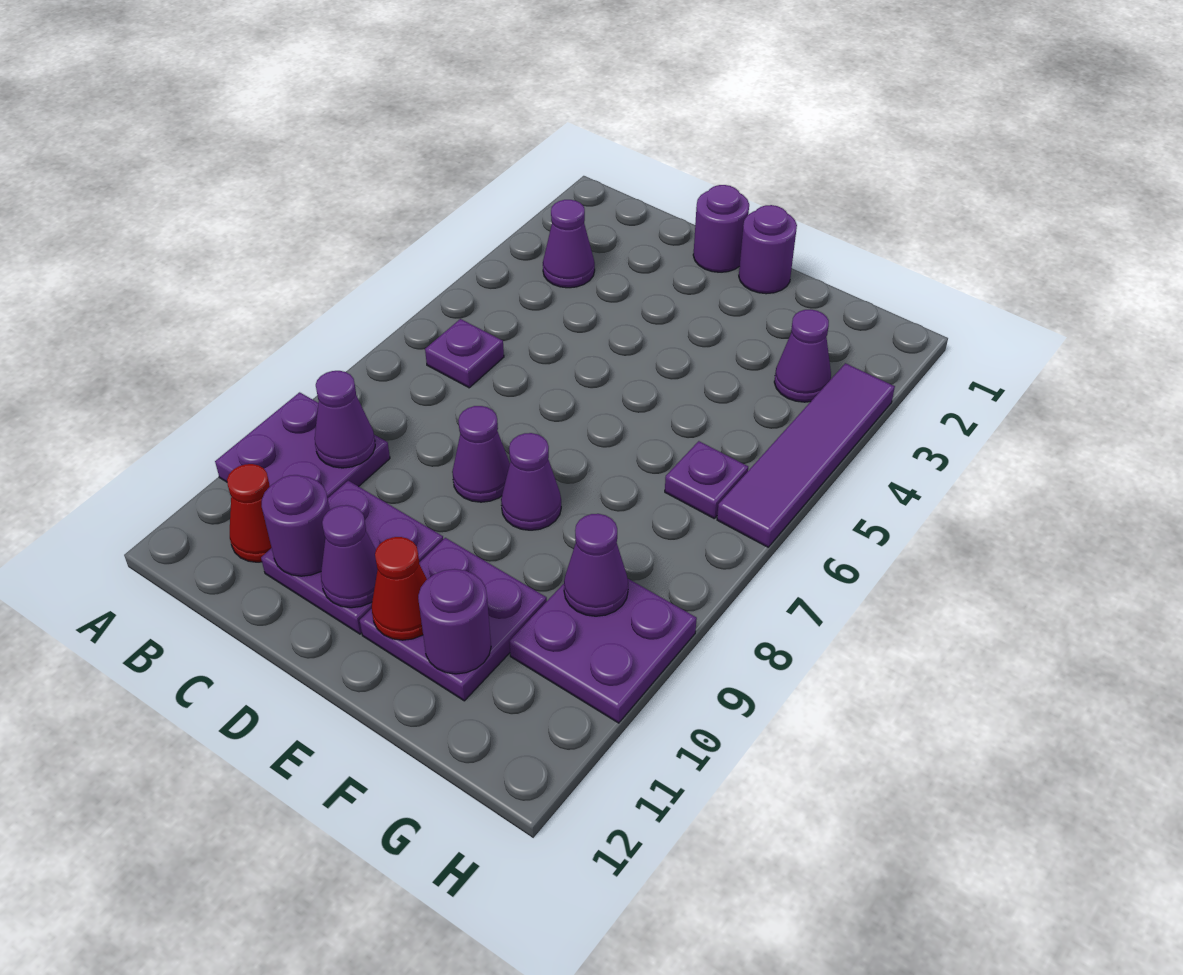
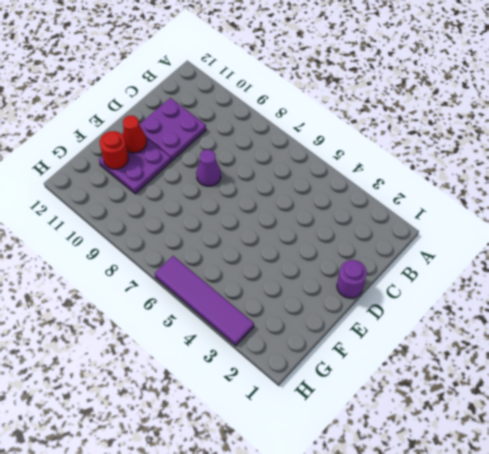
red 1x1 round brick [100,131,128,169] -> purple 1x1 round brick [418,569,491,674]
none -> purple 2x2 plate [215,392,390,498]
none -> purple 1x1 cone [543,200,595,288]
none -> purple 1x1 plate [425,319,504,388]

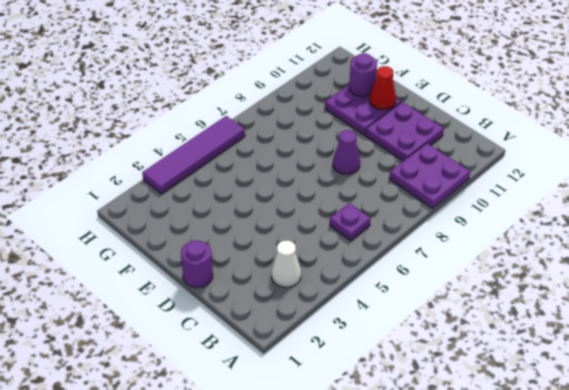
white 1x1 cone [272,241,301,287] -> purple 1x1 cone [543,200,595,288]
none -> red 1x1 cone [227,464,272,562]
none -> purple 1x1 round brick [739,205,797,294]
none -> purple 1x1 cone [501,433,561,530]

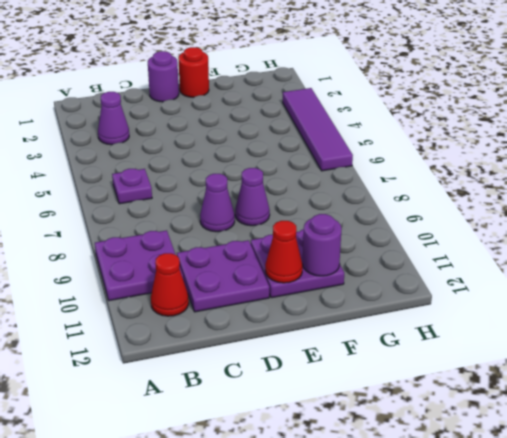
red 1x1 round brick [178,47,209,97] -> purple 1x1 round brick [739,205,797,294]
none -> purple 1x1 cone [774,310,831,402]
none -> purple 1x1 plate [665,441,748,518]
none -> purple 2x2 plate [509,579,697,723]

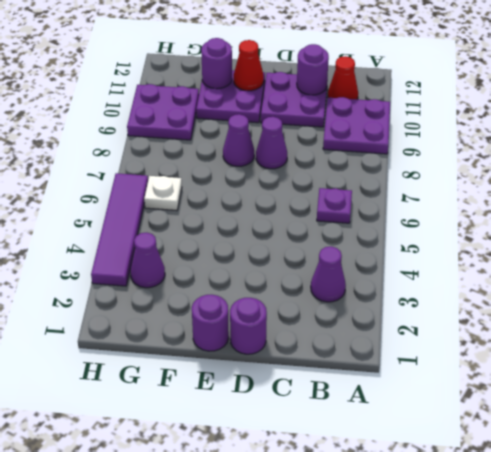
white 1x1 plate [144,176,182,211] -> purple 1x1 plate [665,441,748,518]
none -> purple 1x1 cone [315,371,375,468]
none -> purple 1x1 cone [321,505,378,608]
none -> purple 1x1 cone [564,514,628,616]

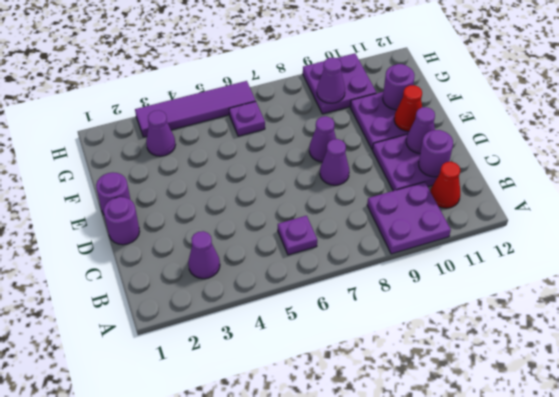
none -> purple 1x1 cone [315,371,375,468]

